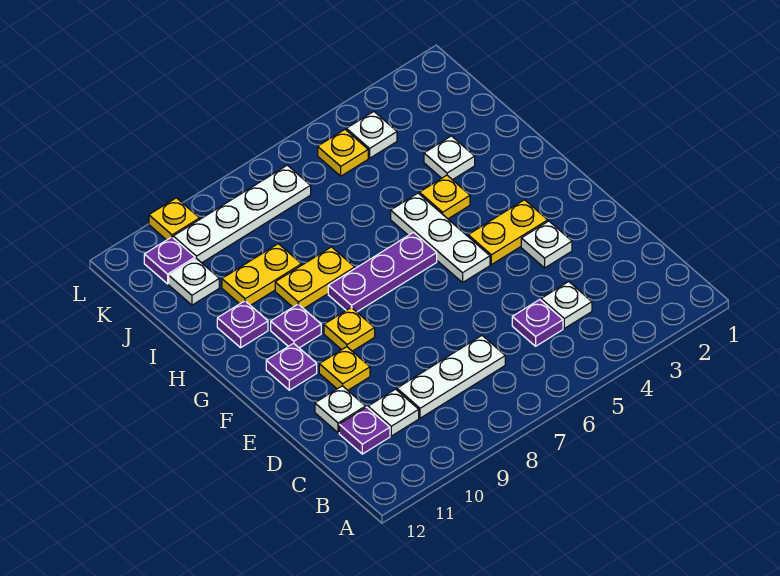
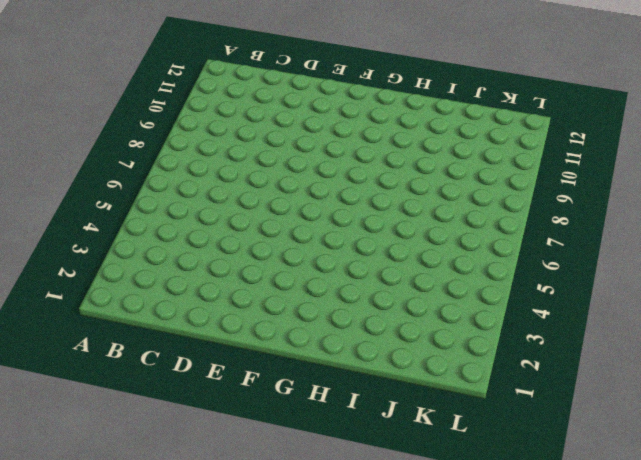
none -> white 1x1 plate [541,282,592,328]
none -> purple 1x1 plate [512,300,563,346]
none -> white 1x3 plate [397,336,505,418]

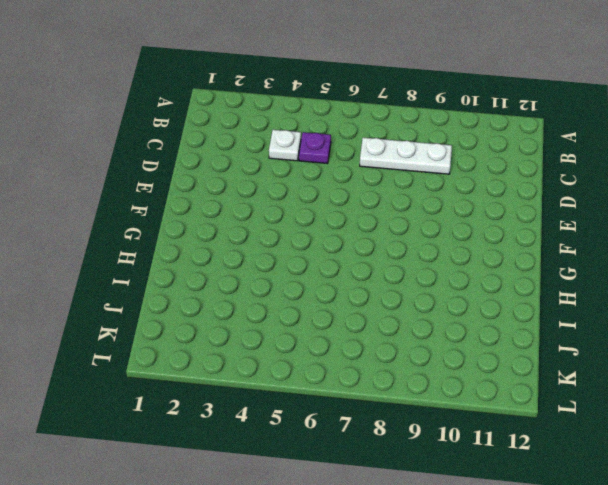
none -> white 1x1 plate [368,389,419,436]
none -> purple 1x1 plate [339,407,390,454]
none -> white 1x1 plate [315,386,366,433]

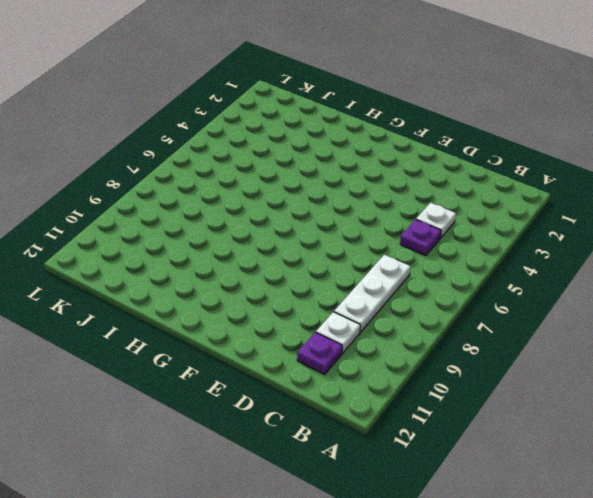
none -> white 1x1 plate [315,386,366,433]
none -> white 1x1 plate [521,221,572,268]
none -> yellow 1x1 plate [319,347,370,390]

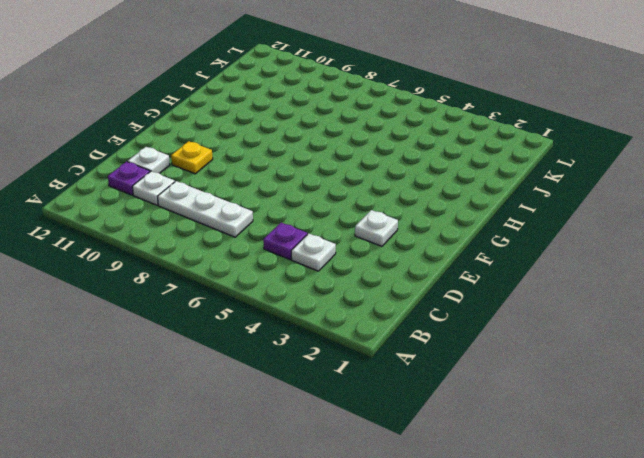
none -> yellow 1x2 plate [468,200,548,265]
none -> white 1x3 plate [391,193,490,282]
none -> yellow 1x1 plate [324,307,375,351]

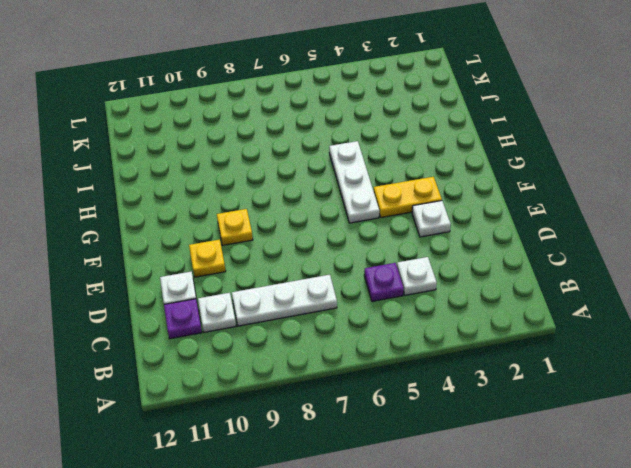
none -> purple 1x1 plate [266,343,317,390]
none -> purple 1x3 plate [328,232,437,312]
none -> purple 1x1 plate [271,304,321,348]

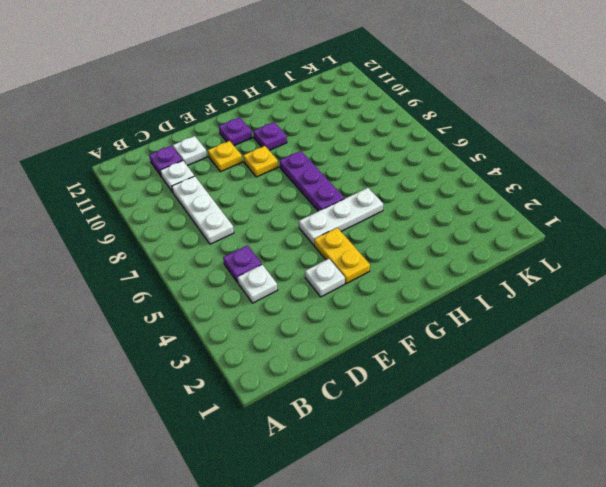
none -> yellow 1x1 plate [419,175,470,219]
none -> yellow 1x2 plate [275,247,355,309]
none -> purple 1x1 plate [217,301,268,348]

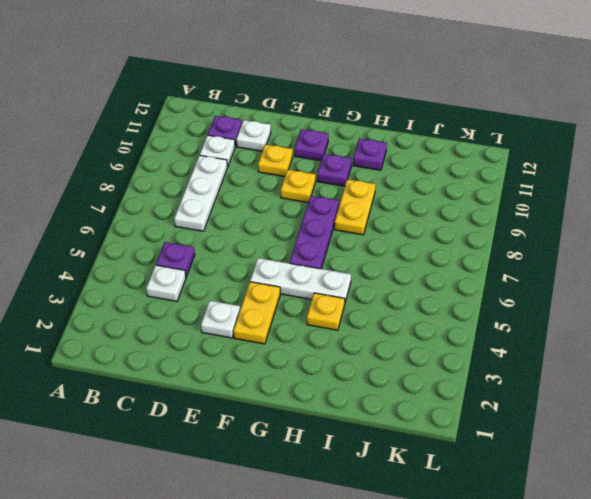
none -> white 1x1 plate [424,136,475,180]
none -> yellow 1x2 plate [222,244,301,305]
none -> white 1x1 plate [169,258,219,305]

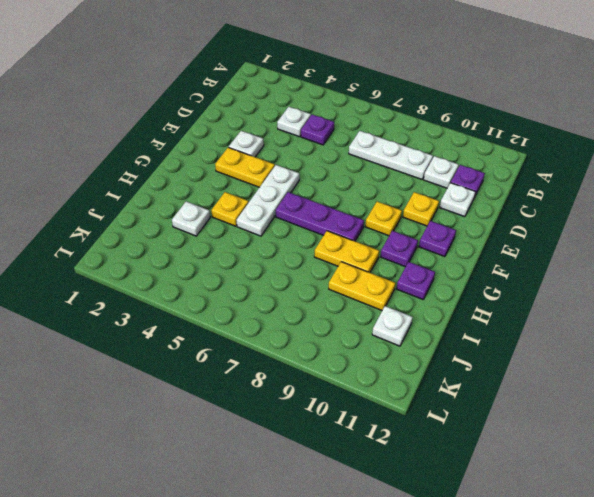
none -> white 1x1 plate [346,112,397,158]
none -> yellow 1x1 plate [318,130,368,176]
none -> white 1x4 plate [173,165,311,263]

